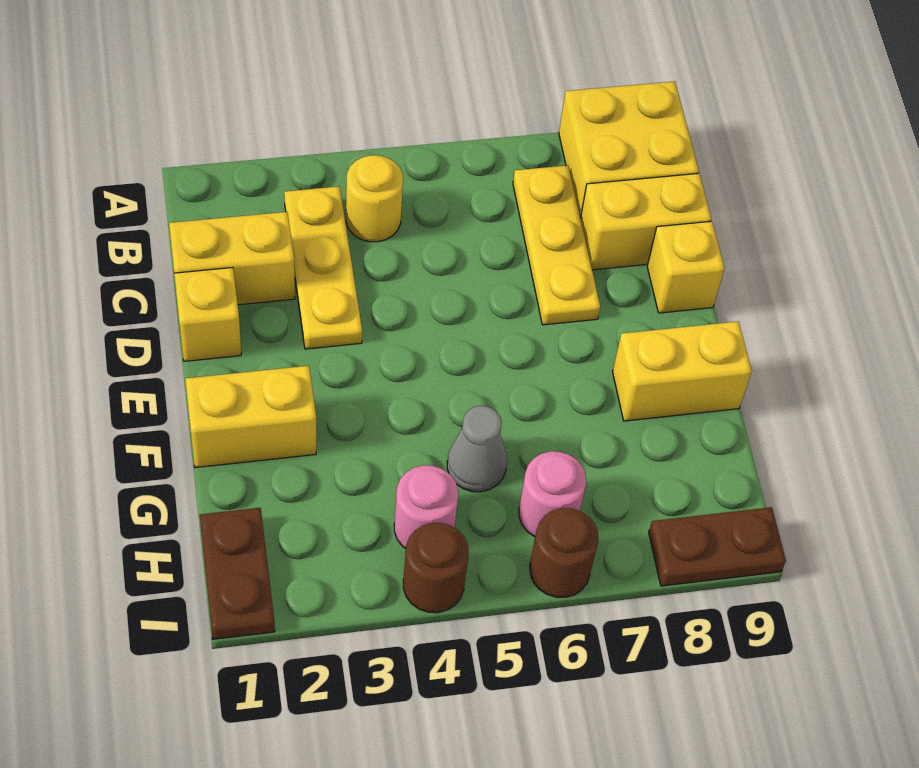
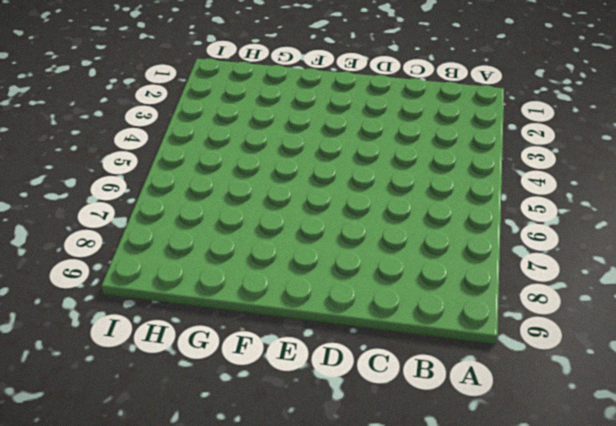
none -> yellow 2x2 brick [559,81,699,218]
none -> yellow 1x3 plate [284,186,362,349]
none -> yellow 1x1 round brick [346,155,403,242]

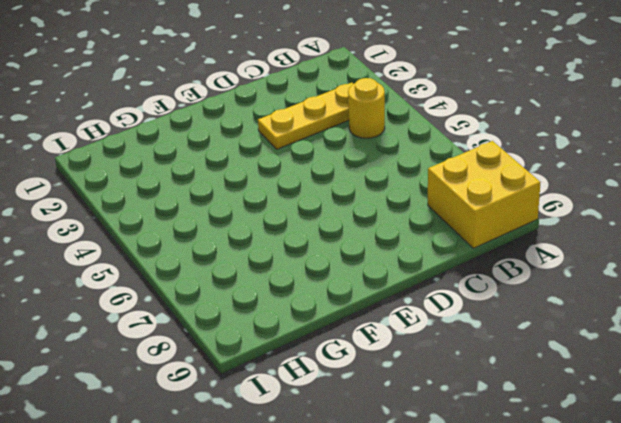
none -> yellow 1x3 plate [513,165,600,325]
none -> yellow 1x2 brick [169,212,295,305]
none -> yellow 1x2 brick [580,173,712,270]

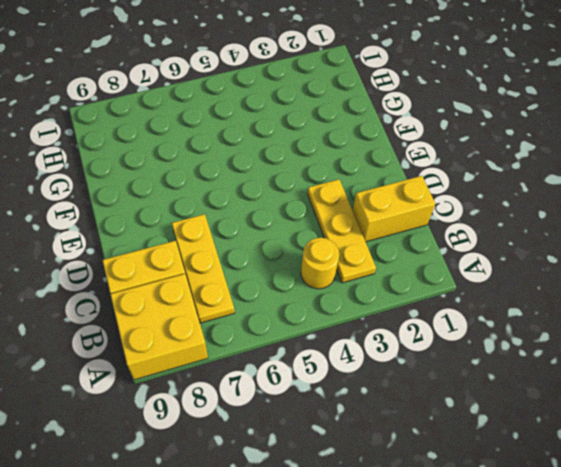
none -> yellow 1x1 brick [174,268,241,361]
none -> yellow 1x1 brick [647,221,724,313]
none -> yellow 1x2 brick [185,366,316,468]

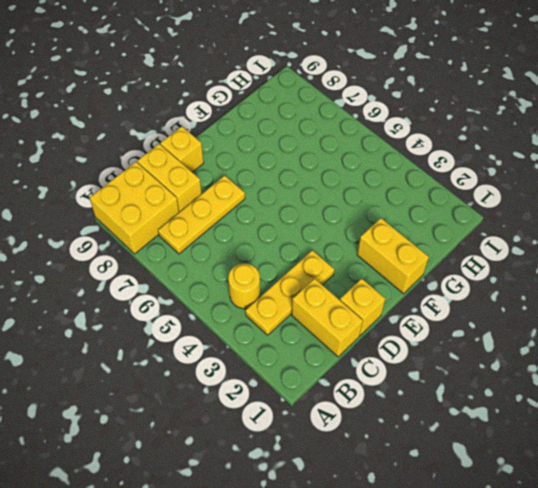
none -> yellow 1x2 brick [613,321,752,421]
none -> grey 1x1 cone [447,406,507,492]
none -> brown 1x2 plate [200,508,275,639]

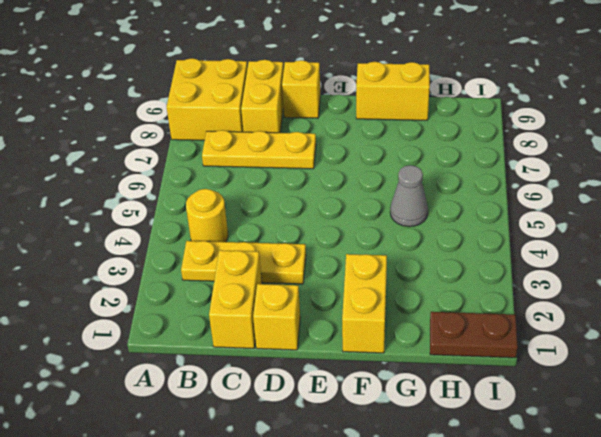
yellow 1x2 brick [356,62,430,120] -> yellow 1x2 brick turned to [613,321,752,421]
none -> pink 1x1 round brick [394,465,458,548]
none -> pink 1x1 round brick [519,451,586,537]
none -> brown 1x1 round brick [403,523,468,613]

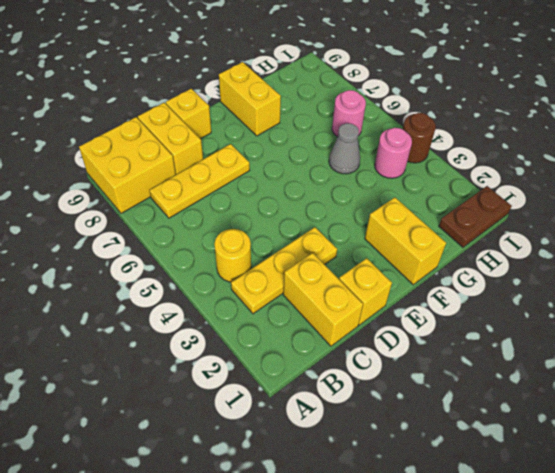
none -> brown 1x1 round brick [530,508,598,597]
none -> brown 1x2 plate [649,507,786,586]

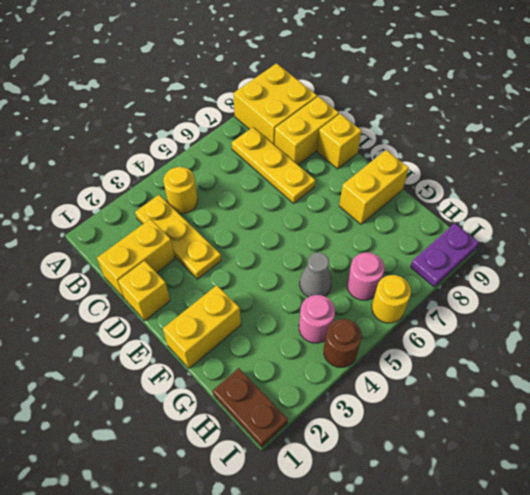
yellow 1x1 round brick [372,275,411,323] -> brown 1x1 round brick [530,508,598,597]
purple 1x2 plate [410,223,479,287] -> brown 1x2 plate [649,507,786,586]

